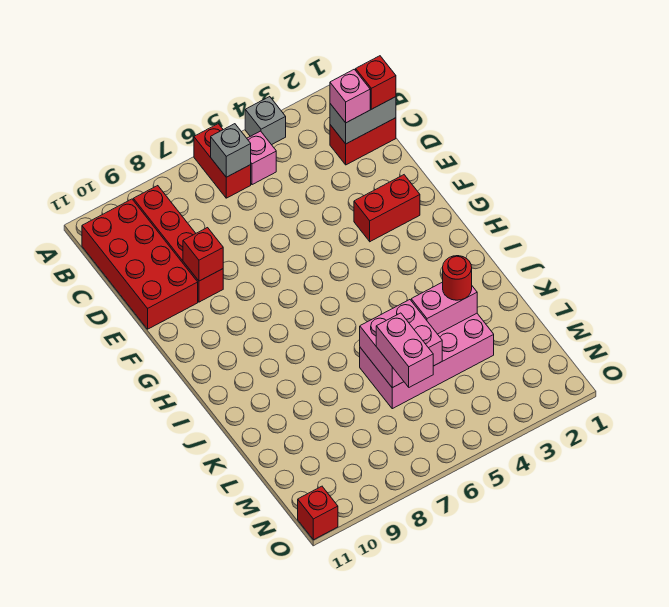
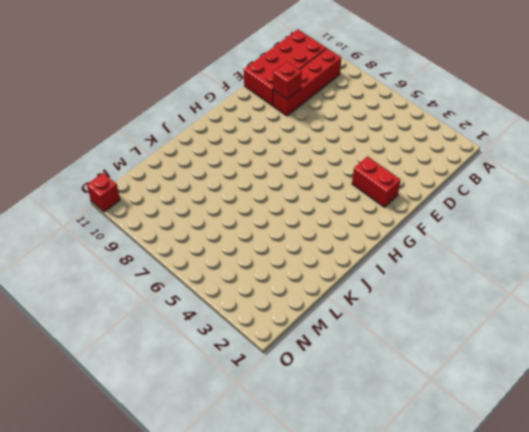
none -> grey 1x1 brick [245,97,286,145]
none -> red 1x2 brick [194,124,251,198]
none -> pink 1x1 brick [247,131,276,185]

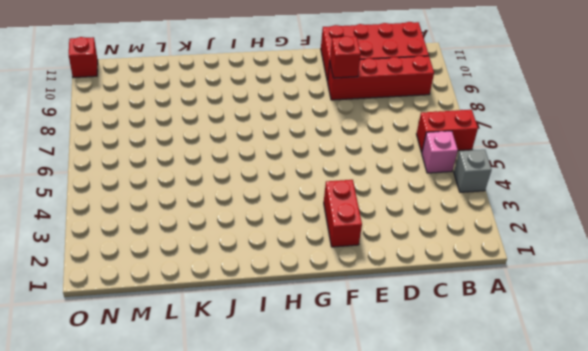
none -> red 1x2 brick [330,118,396,165]
none -> pink 2x4 brick [360,313,494,409]
none -> grey 1x1 brick [211,124,251,177]

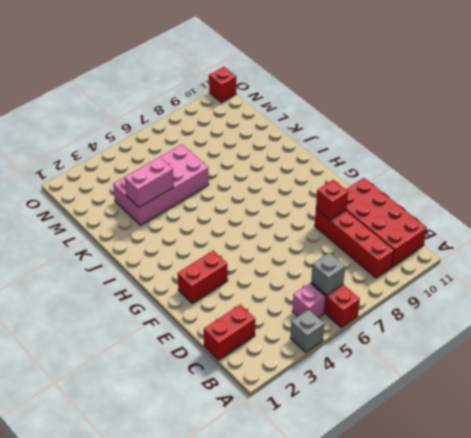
none -> grey 1x2 brick [330,97,396,144]
none -> pink 2x2 brick [360,300,442,388]
none -> red 1x1 brick [356,56,396,109]

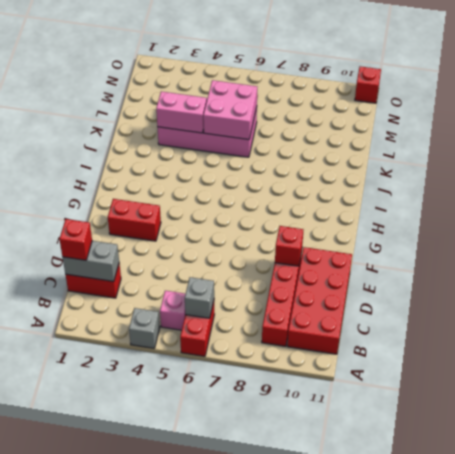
none -> pink 1x1 brick [330,69,370,123]
none -> red 1x1 round brick [443,256,472,300]
none -> pink 1x2 brick [376,313,433,387]

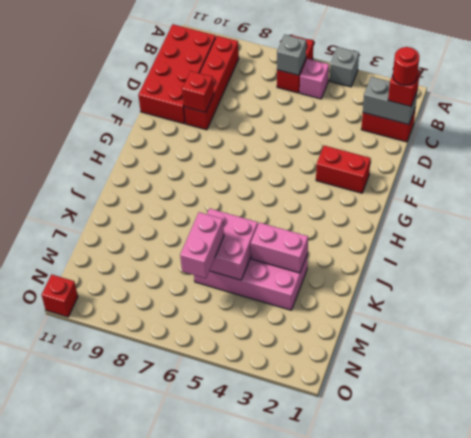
red 1x1 round brick [393,47,419,85] -> red 1x1 round brick moved to [443,256,472,300]
none -> pink 1x1 brick [330,69,370,123]

